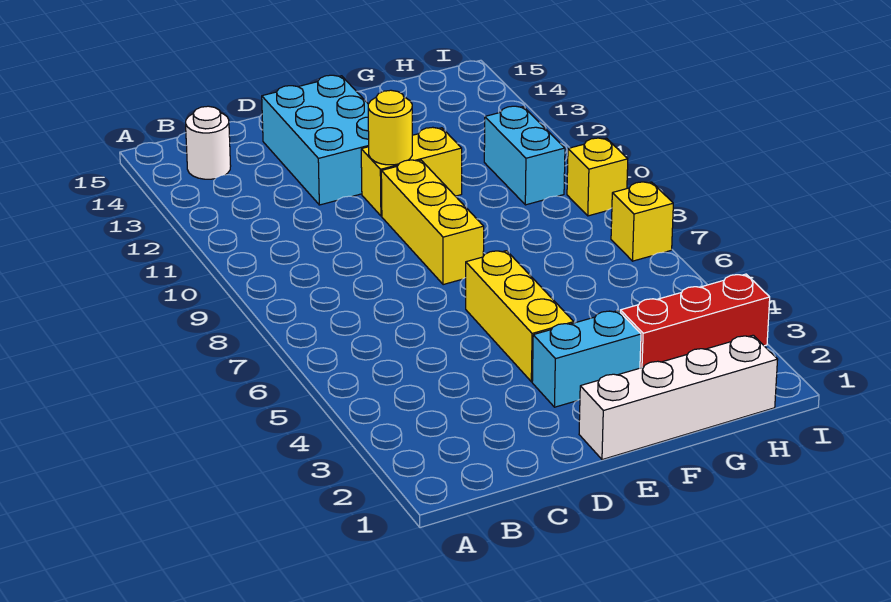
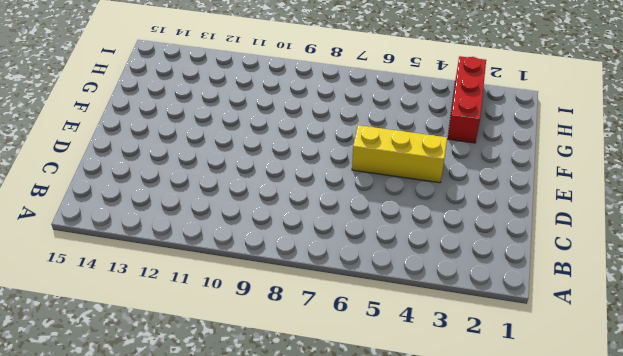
none -> white 1x1 round brick [186,106,231,179]
none -> cyan 2x3 brick [262,75,369,205]
none -> white 1x4 brick [579,335,778,460]

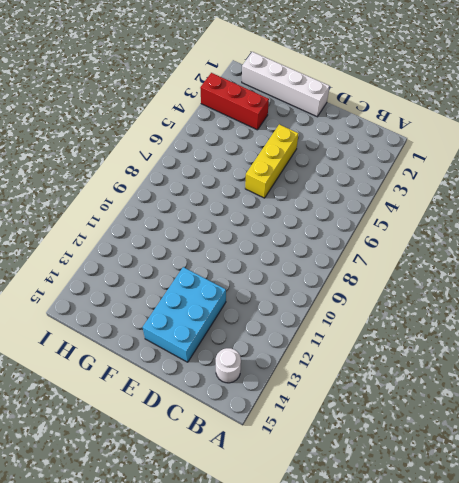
none -> cyan 1x2 brick [532,311,641,407]
none -> yellow 1x3 brick [381,160,484,285]
none -> yellow 1x2 brick [361,127,462,216]

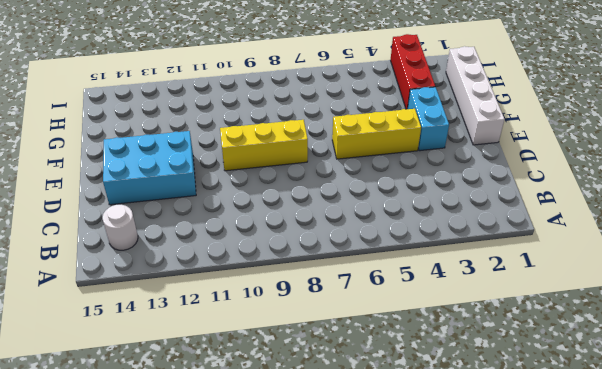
none -> yellow 1x2 brick [361,127,462,216]
none -> cyan 1x2 brick [484,106,565,205]
none -> yellow 1x1 brick [611,182,673,261]

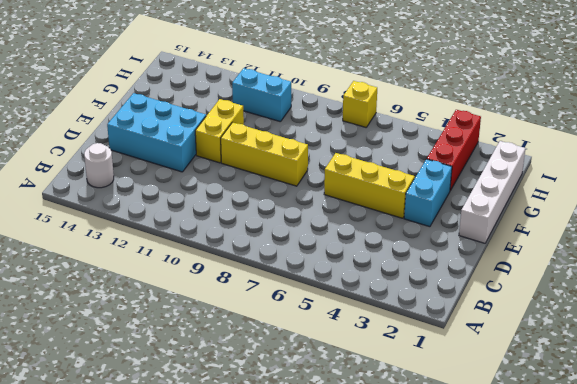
none -> yellow 1x1 brick [567,138,628,216]
none -> yellow 1x1 round brick [368,90,412,165]

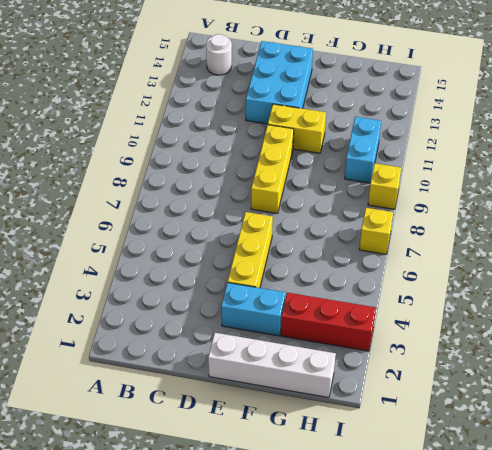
none -> yellow 1x1 round brick [368,90,412,165]

